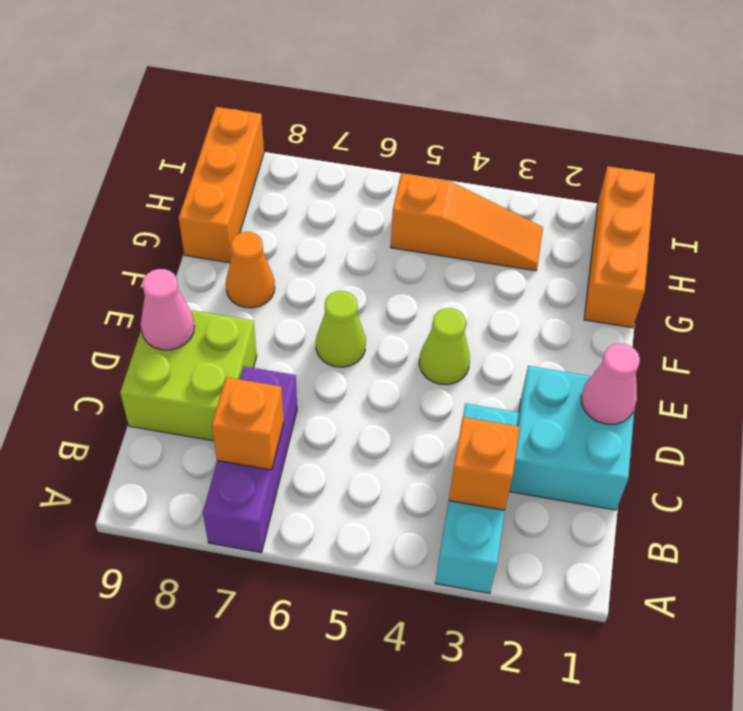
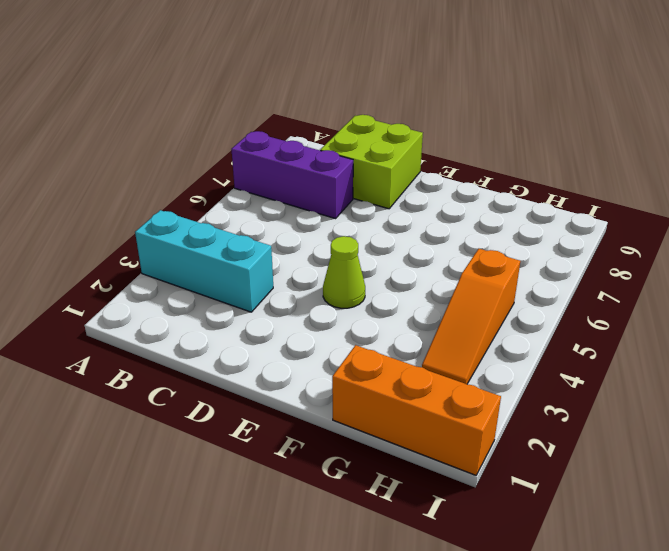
none -> cyan 2x2 brick [509,366,637,510]
none -> lime 1x1 cone [316,291,366,367]
none -> orange 1x1 cone [226,232,275,308]

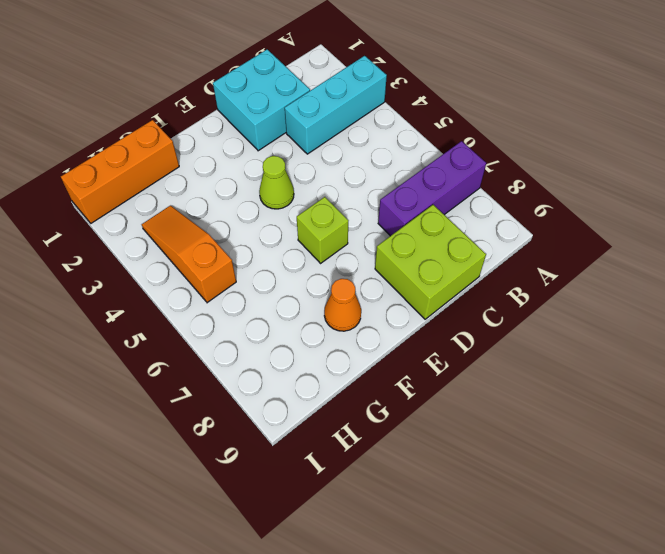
lime 1x1 brick [297,197,348,263] -> lime 1x1 cone [316,291,366,367]
none -> orange 1x3 brick [179,107,264,263]
none -> orange 1x1 brick [449,417,520,510]
none -> orange 1x1 brick [212,377,284,470]

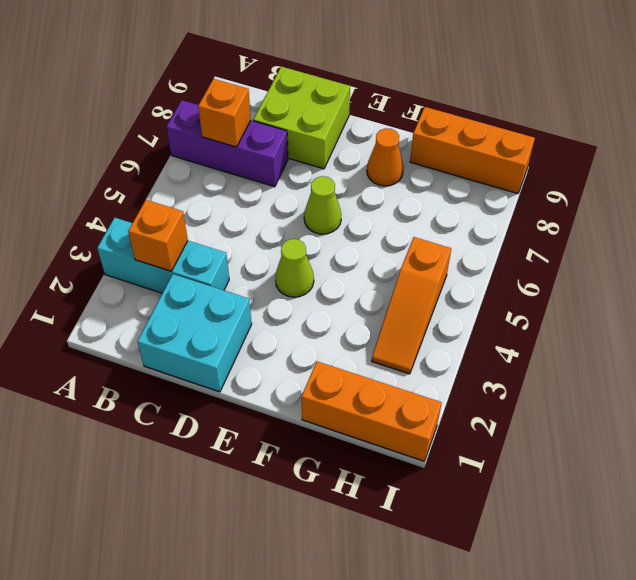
none -> pink 1x1 cone [581,343,640,424]
none -> pink 1x1 cone [141,269,194,350]

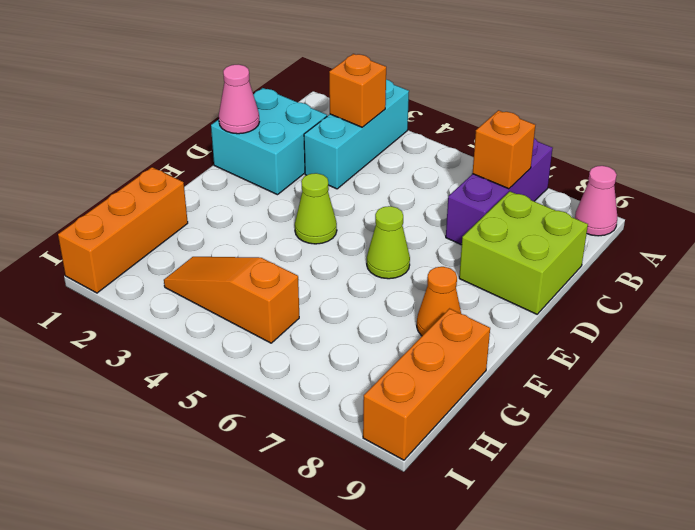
pink 1x1 cone [575,166,617,236] -> pink 1x1 cone moved to [141,269,194,350]

